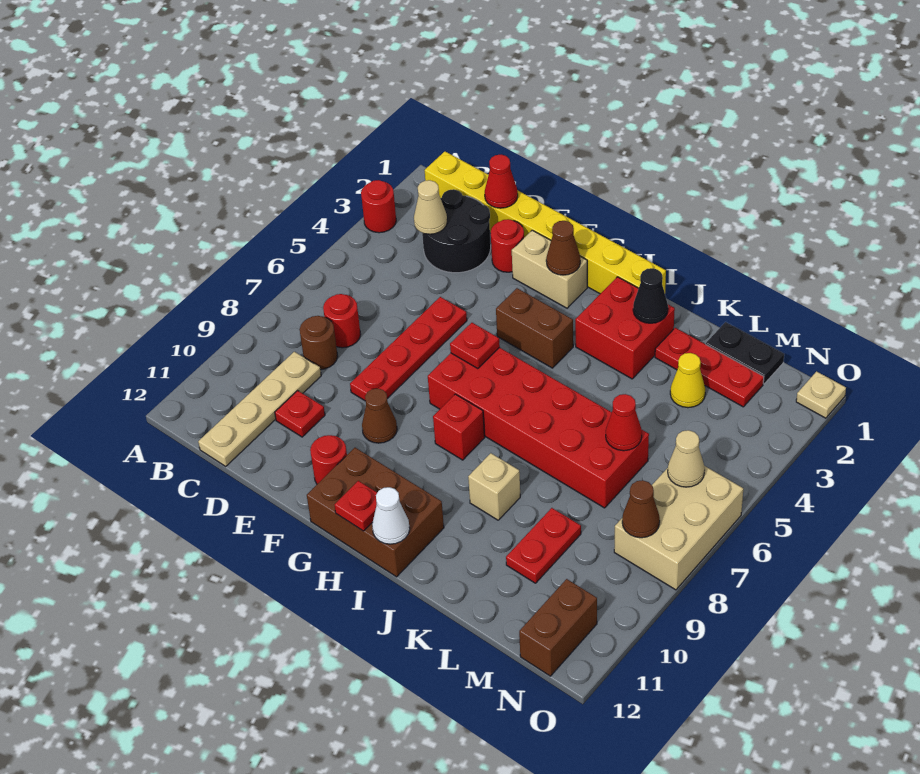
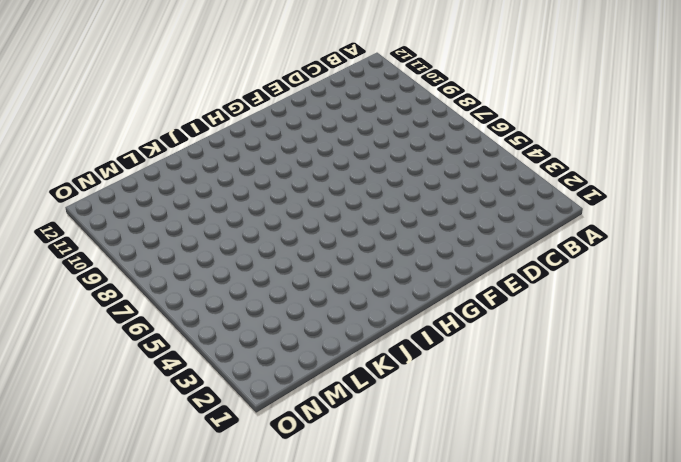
none -> red 1x1 round brick [361,180,396,233]
none -> yellow 1x8 brick [425,152,666,294]
none -> black 2x2 round brick [422,189,491,273]
none -> red 1x1 round brick [323,294,361,348]

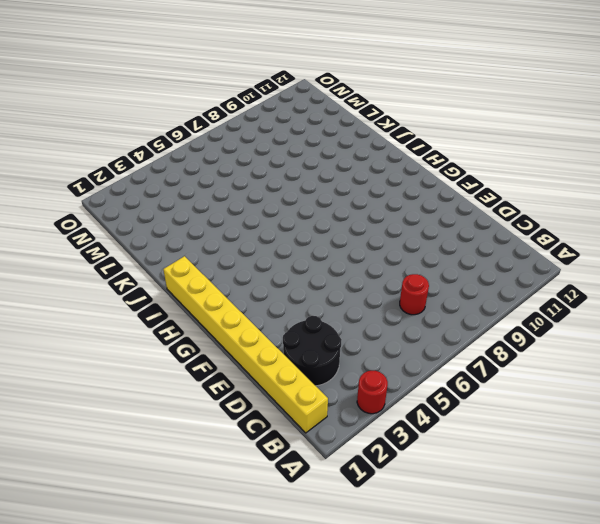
none -> brown 1x1 round brick [300,316,338,370]
none -> tan 1x4 plate [198,352,321,466]
none -> red 1x1 plate [275,391,325,437]
none -> red 1x1 round brick [491,219,524,272]

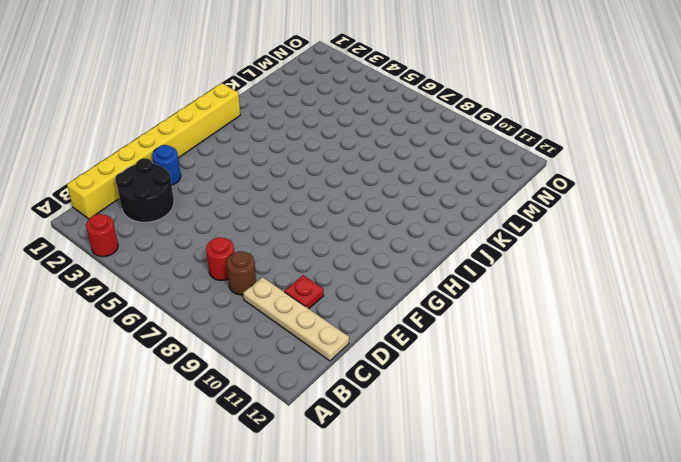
blue 1x1 round brick [152,145,181,185] -> red 1x1 round brick [491,219,524,272]
none -> red 1x4 plate [350,297,467,401]
none -> tan 1x2 brick [512,230,587,308]
none -> brown 1x1 cone [362,389,397,443]
none -> red 1x1 round brick [310,435,347,484]

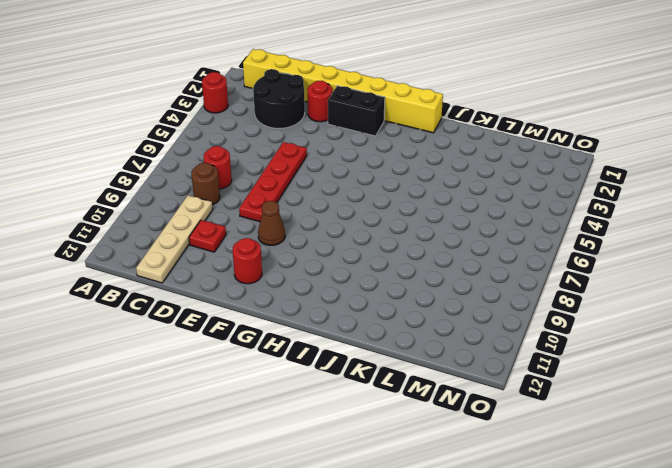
black 1x2 brick [328,86,385,136] -> tan 1x2 brick [512,230,587,308]
none -> brown 1x2 brick [496,288,573,368]
none -> red 2x6 brick [428,347,649,508]
none -> brown 2x3 brick [307,448,444,577]
none -> red 1x1 brick [433,394,485,460]

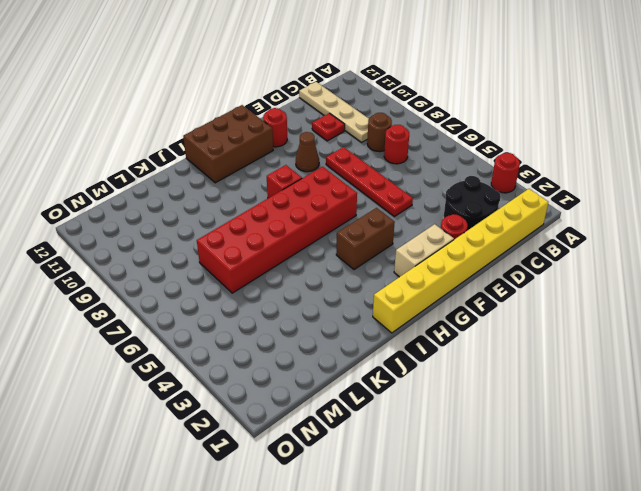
none -> red 2x2 brick [575,277,675,379]
none -> tan 1x1 brick [468,453,520,520]
none -> red 1x3 plate [655,328,764,407]
none -> black 1x2 plate [706,322,784,384]

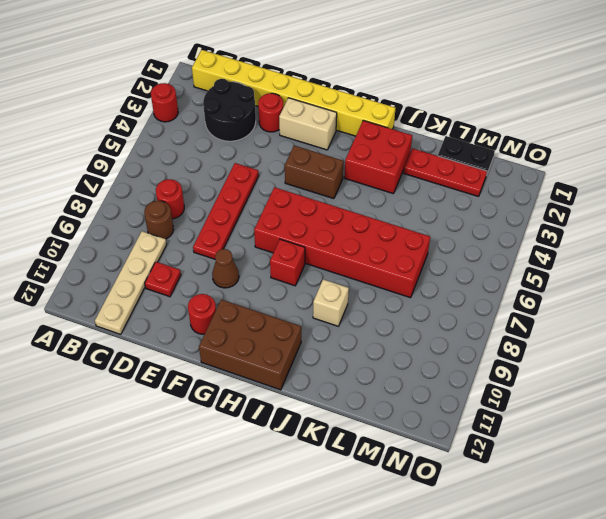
none -> yellow 1x1 cone [670,353,706,408]
none -> red 1x2 plate [506,508,581,583]
none -> tan 2x3 brick [614,466,743,590]
none -> brown 1x2 brick [519,579,597,676]

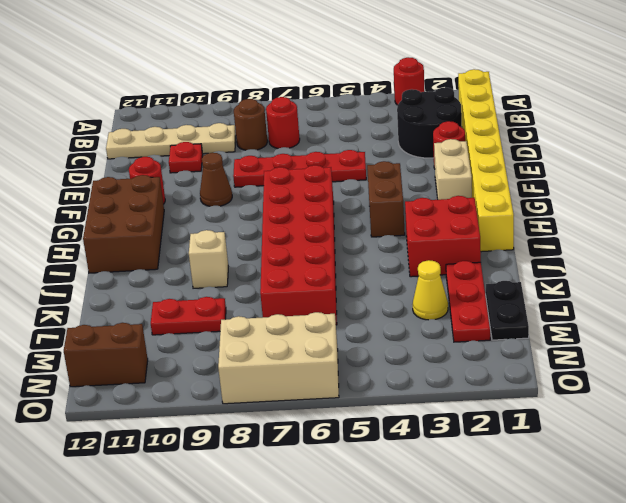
none -> red 1x1 brick [433,394,485,460]
none -> tan 1x1 plate [796,371,846,418]
none -> tan 1x1 cone [414,180,447,234]
none -> red 1x1 cone [485,155,518,208]

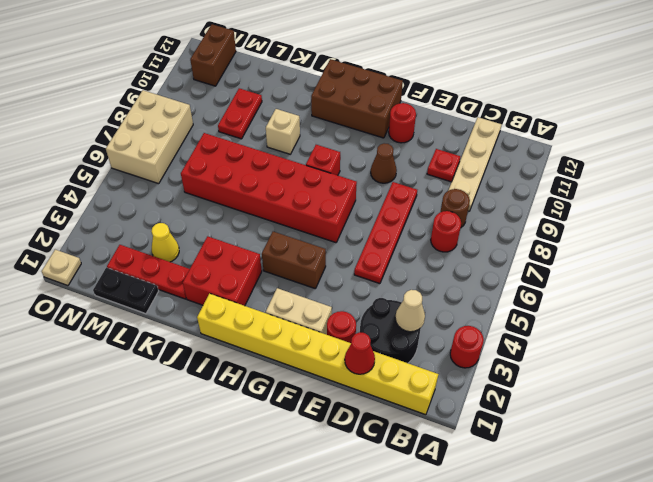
none -> brown 1x1 cone [546,221,580,275]
none -> red 1x1 plate [450,323,500,369]
none -> red 1x1 plate [335,481,377,531]
none -> white 1x1 cone [372,487,410,544]

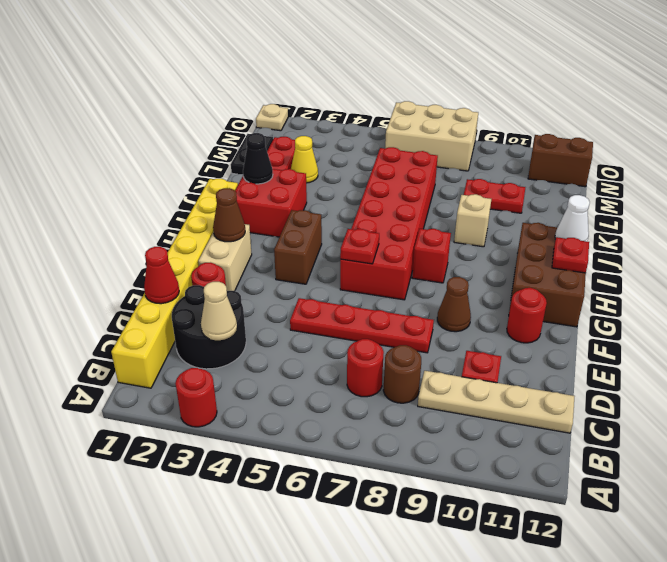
none -> red 1x1 cone [606,394,642,451]
none -> tan 1x1 cone [668,430,705,487]
none -> brown 1x1 cone [622,480,660,538]

